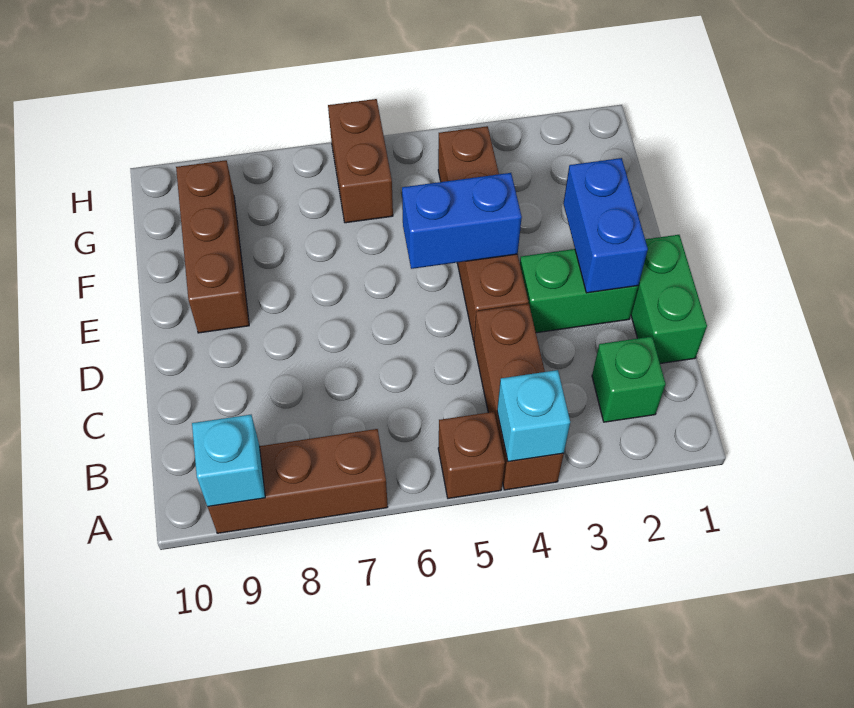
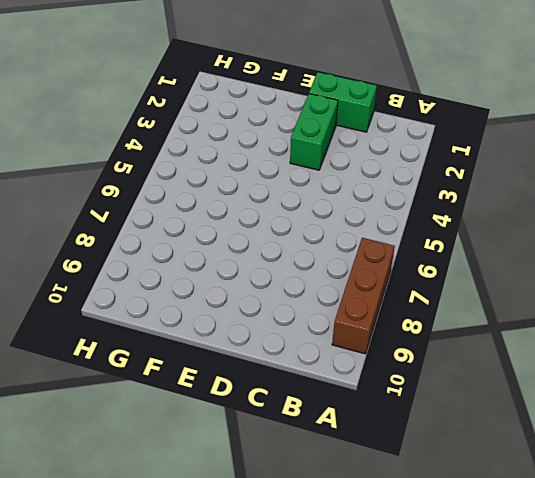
none -> brown 1x3 brick [474,304,564,490]
none -> brown 1x1 brick [438,412,505,498]
none -> green 1x1 brick [592,337,666,422]

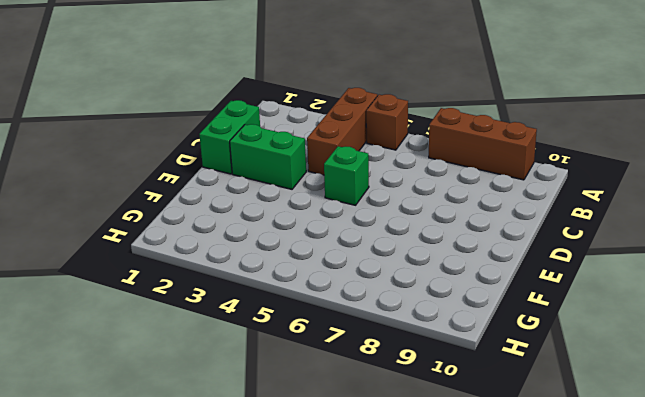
green 1x1 brick [324,146,369,205] -> green 1x1 brick moved to [592,337,666,422]
none -> brown 1x4 brick [438,126,528,341]
none -> brown 1x3 brick [176,160,249,333]
none -> brown 1x2 brick [328,99,393,223]

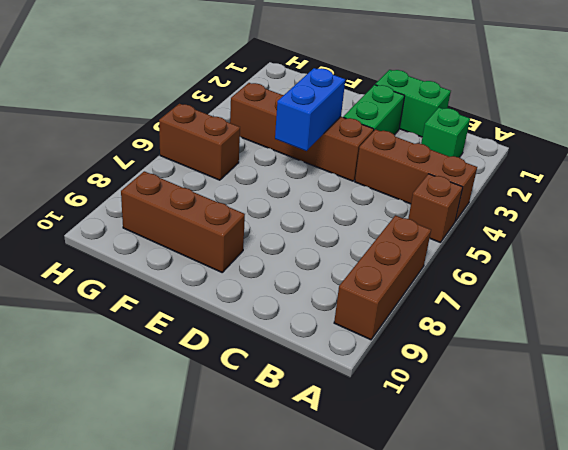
none -> cyan 1x1 brick [497,370,570,462]
none -> cyan 1x1 brick [192,415,265,507]
none -> blue 1x2 brick [563,158,648,293]

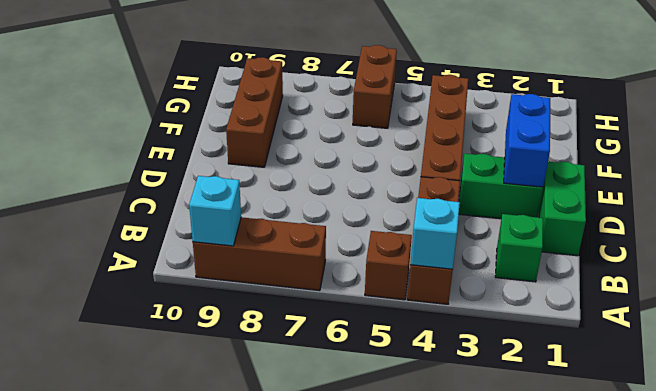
none -> blue 1x2 brick [402,173,522,269]

